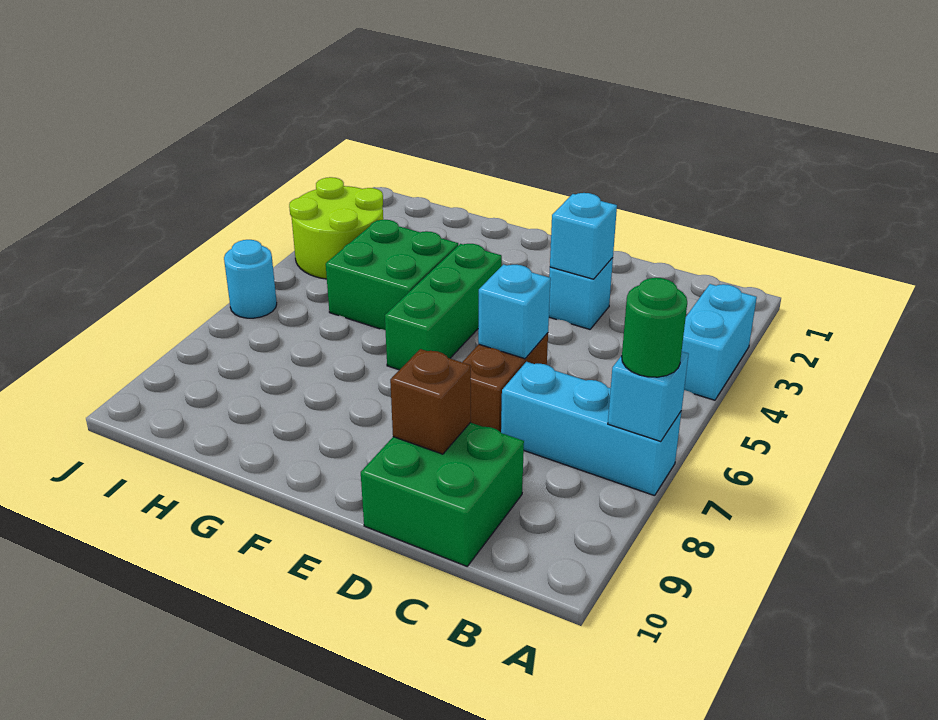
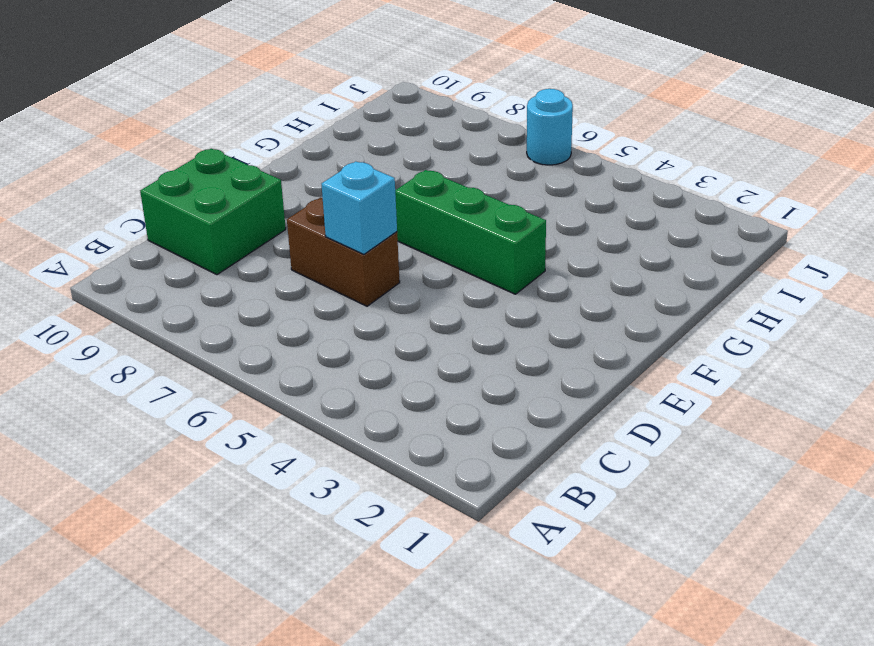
none -> cyan 1x2 brick [682,284,757,400]
none -> cyan 1x3 brick [501,362,681,496]
none -> cyan 1x1 brick [549,258,613,329]

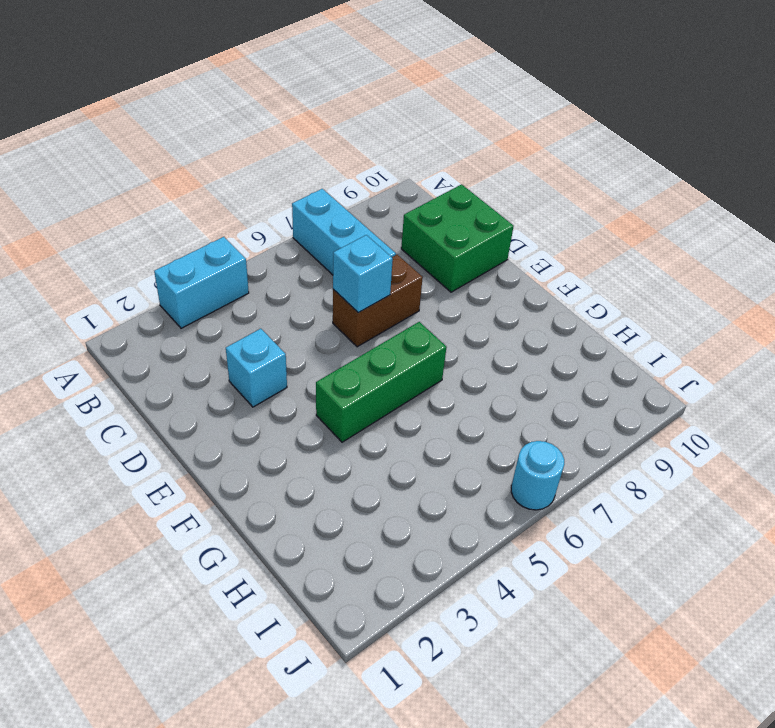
none -> green 2x2 brick [326,220,458,330]
none -> lime 2x2 round brick [289,177,383,279]
none -> cyan 1x1 brick [608,352,689,442]

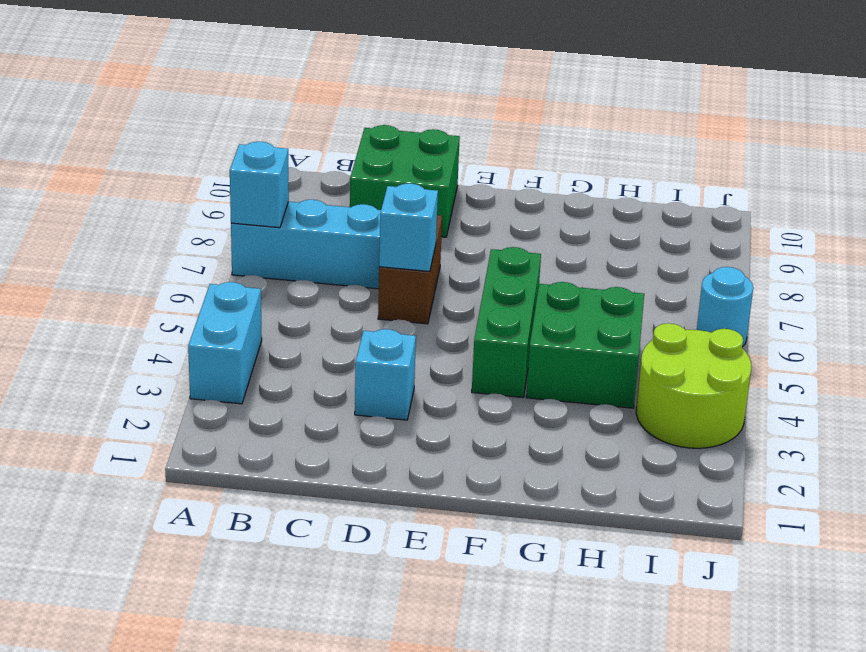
none -> cyan 1x1 brick [550,193,617,279]
none -> brown 1x1 brick [390,349,471,454]
none -> green 1x1 round brick [622,278,687,377]

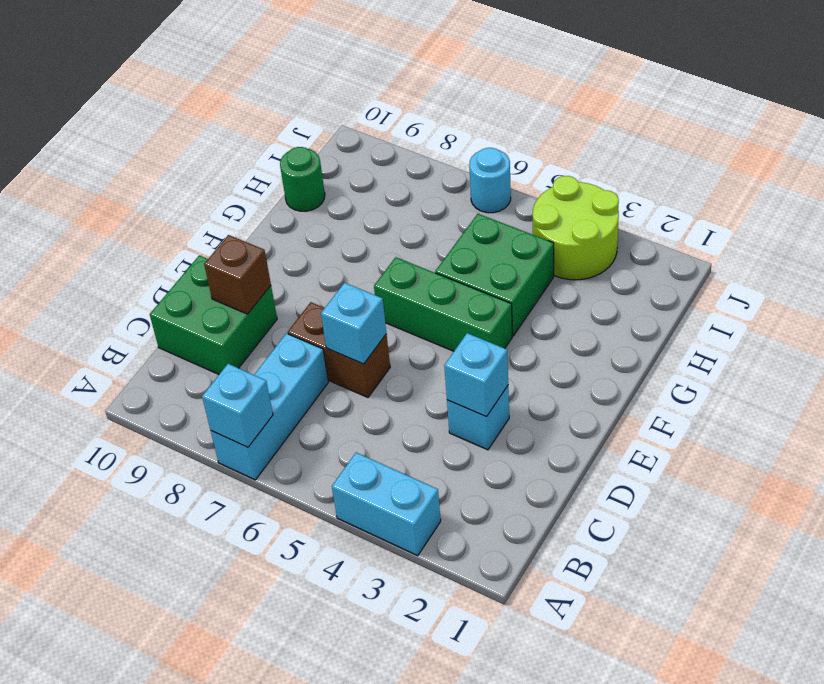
green 1x1 round brick [280,147,325,211] -> green 1x1 round brick moved to [622,278,687,377]

